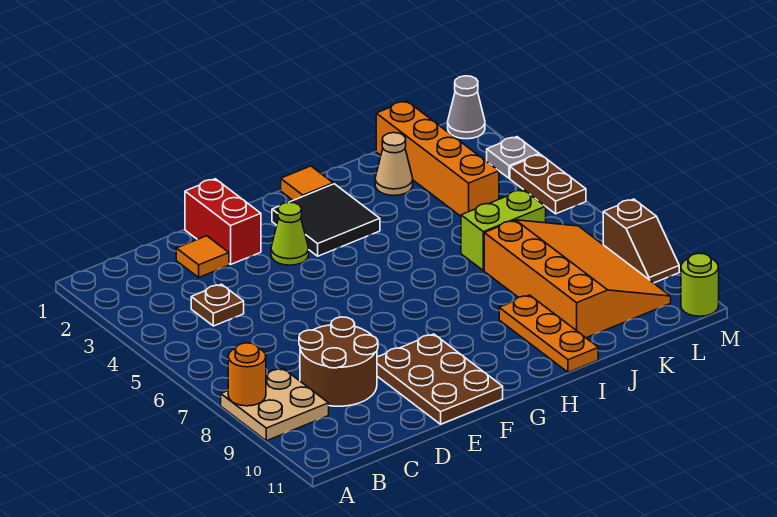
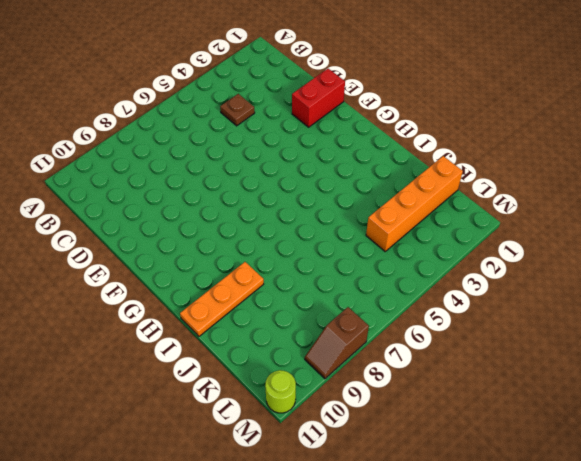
none -> tan 2x2 plate [221,368,329,441]
none -> brown 2x2 round brick [299,317,378,406]
none -> orange 1x1 tile [176,236,229,277]

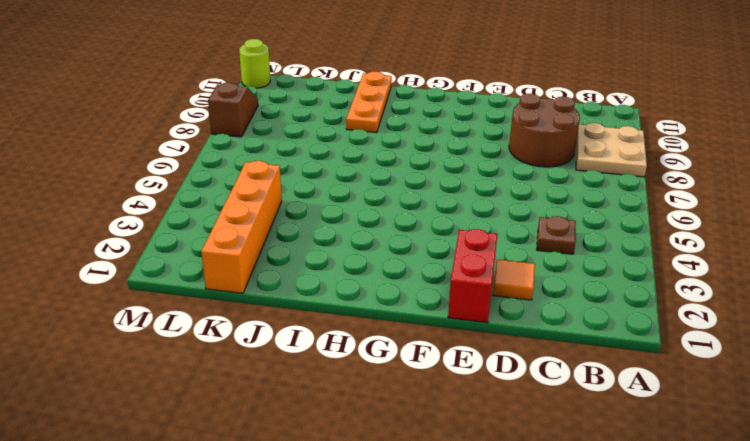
none -> brown 2x3 plate [377,334,503,424]
none -> lime 1x1 cone [271,202,309,265]
none -> black 2x2 tile [272,184,380,256]

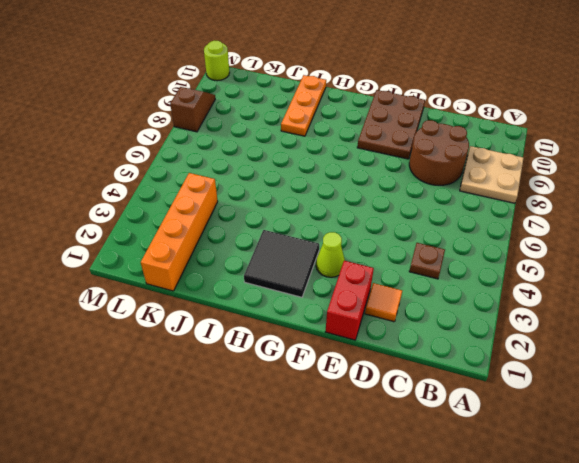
none -> orange 1x1 tile [281,166,333,200]
none -> tan 1x1 cone [375,133,413,196]
none -> lime 1x2 brick [461,190,546,271]

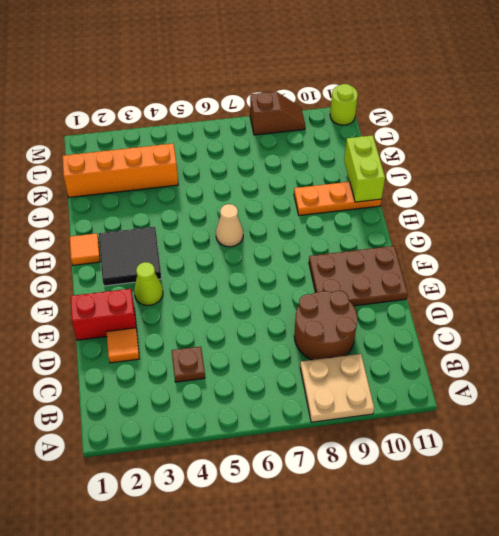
tan 1x1 cone [216,204,243,247] -> tan 1x1 cone moved to [375,133,413,196]
lime 1x2 brick [344,135,385,202] -> lime 1x2 brick moved to [461,190,546,271]
none -> orange 3x4 slope [484,220,671,338]
none -> grey 1x1 cone [448,76,485,139]
none -> grey 1x1 plate [487,137,539,178]

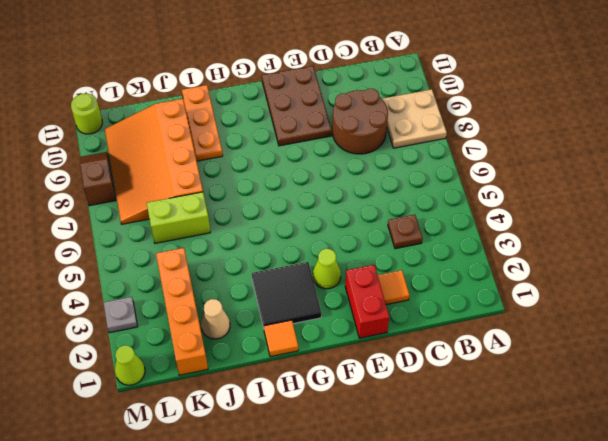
lime 1x1 cone [115,345,145,385] -> grey 1x1 cone [448,76,485,139]
none -> brown 1x2 plate [510,154,586,214]
none -> orange 1x1 round brick [228,343,266,406]

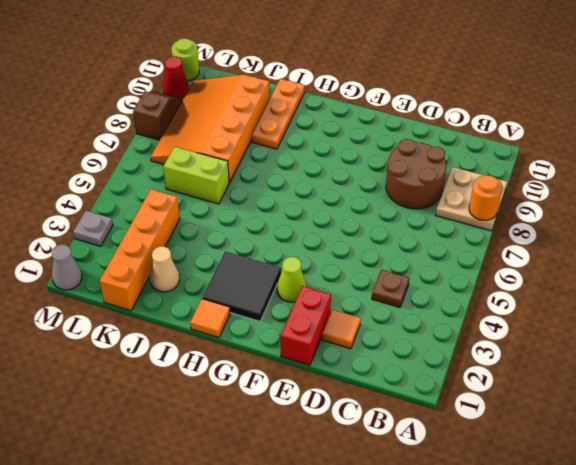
red 1x1 cone [163,57,189,98] -> none
none -> brown 2x3 plate [377,334,503,424]
none -> brown 1x2 plate [510,154,586,214]

